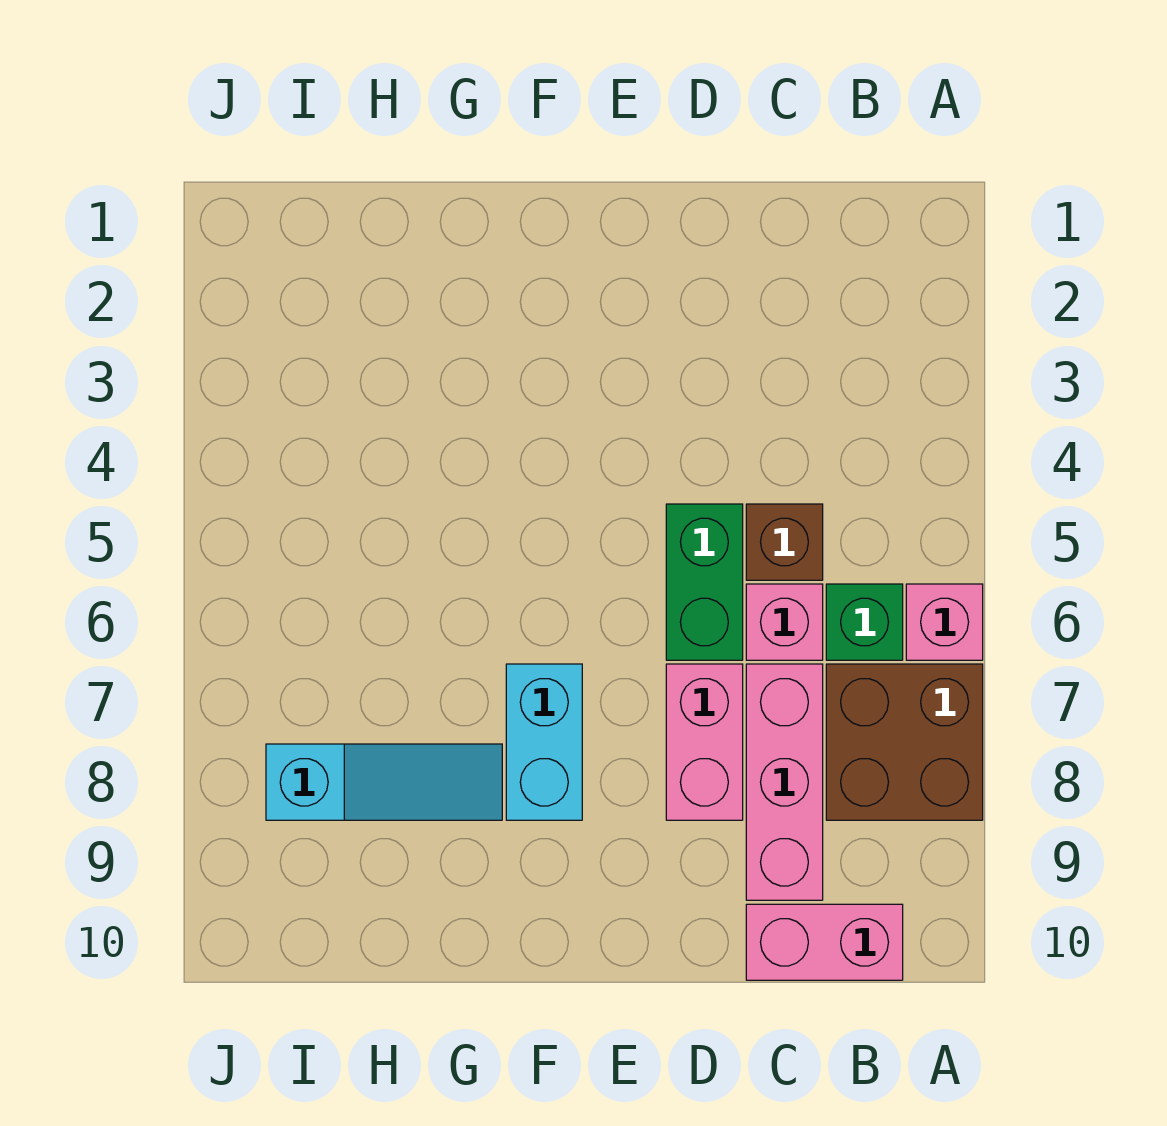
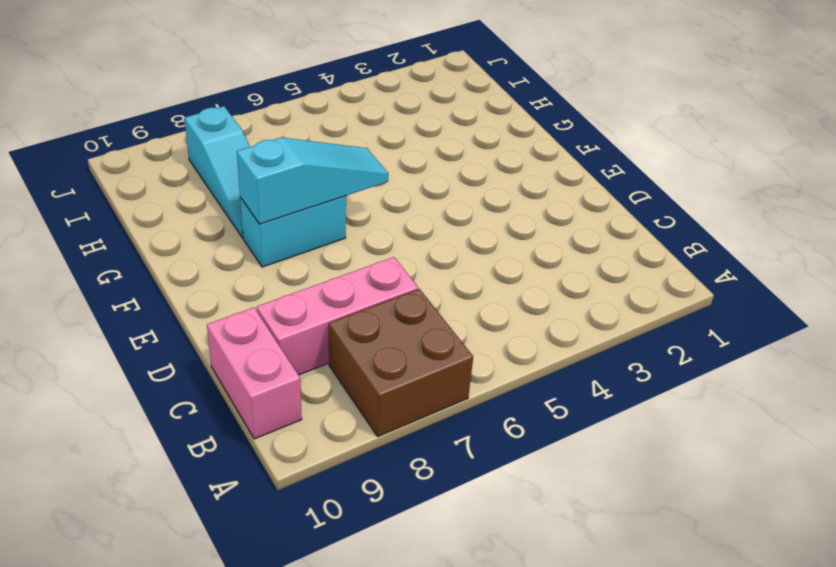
cyan 1x3 slope [237,138,388,224] -> none
none -> pink 1x1 brick [906,584,983,660]
none -> green 1x1 brick [826,584,903,660]

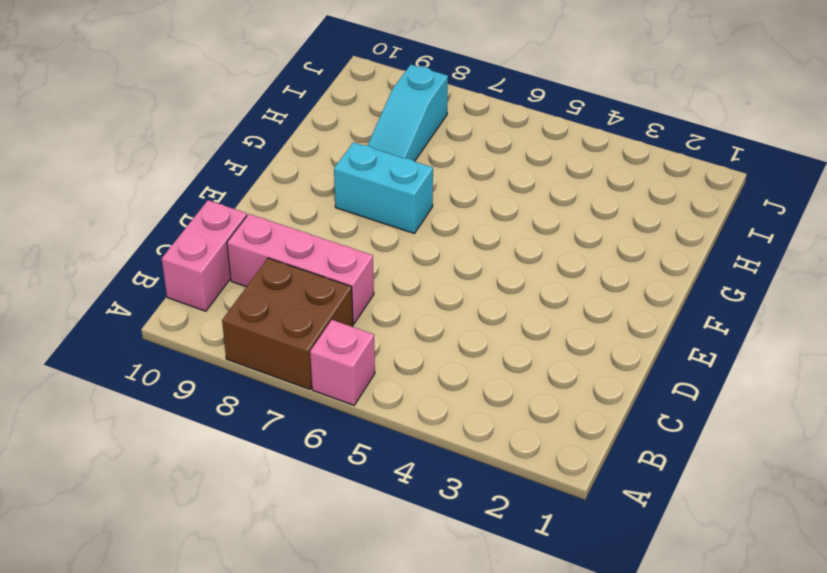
none -> green 1x1 brick [826,584,903,660]
none -> brown 1x1 brick [746,504,823,580]

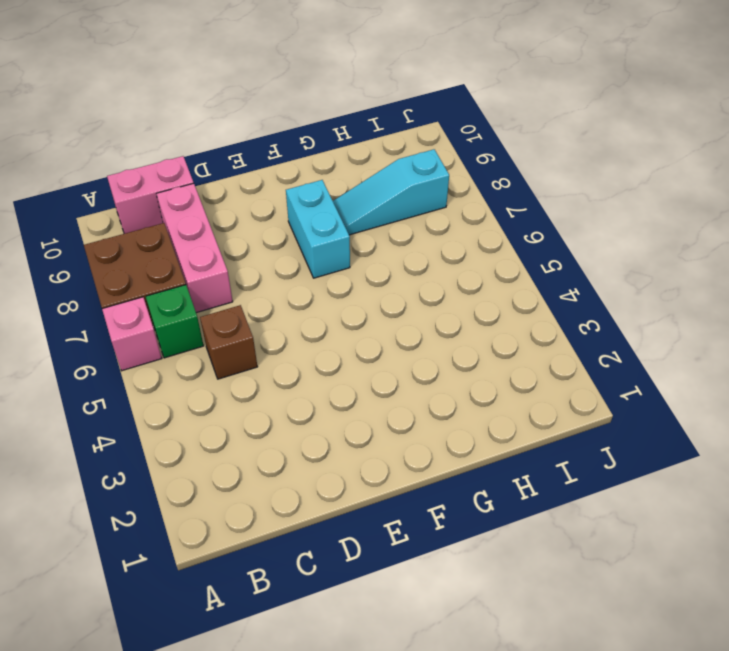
none -> pink 1x1 brick [746,584,823,660]
none -> green 1x2 brick [666,504,743,660]

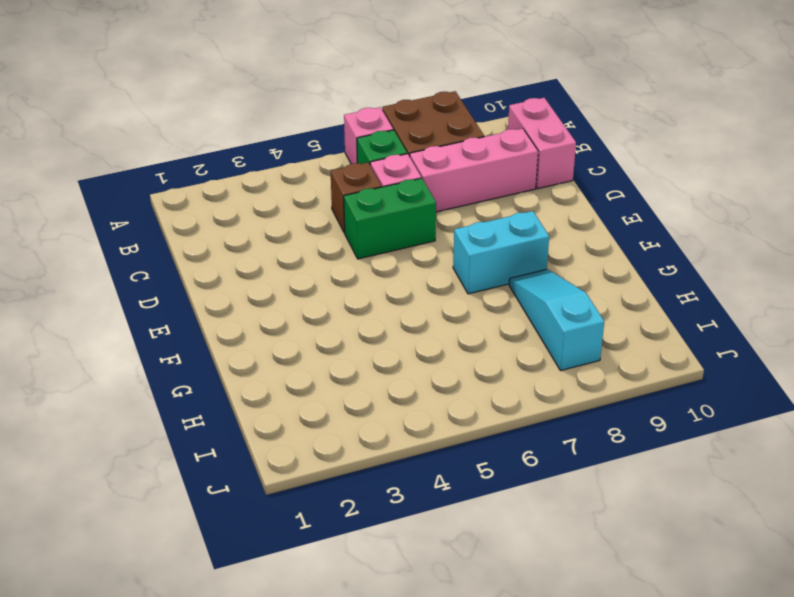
none -> pink 1x2 brick [666,664,743,820]

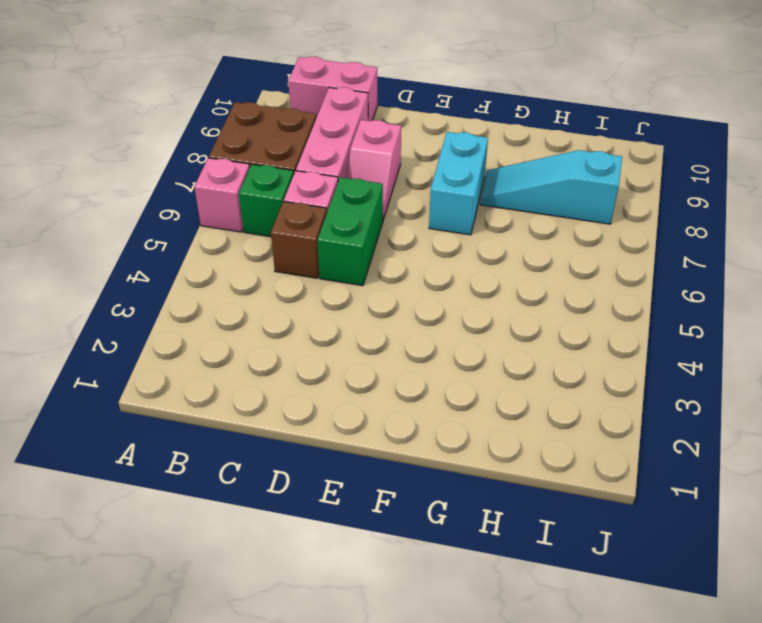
pink 1x2 slope [346,120,401,220] -> pink 1x2 brick [666,664,743,820]

